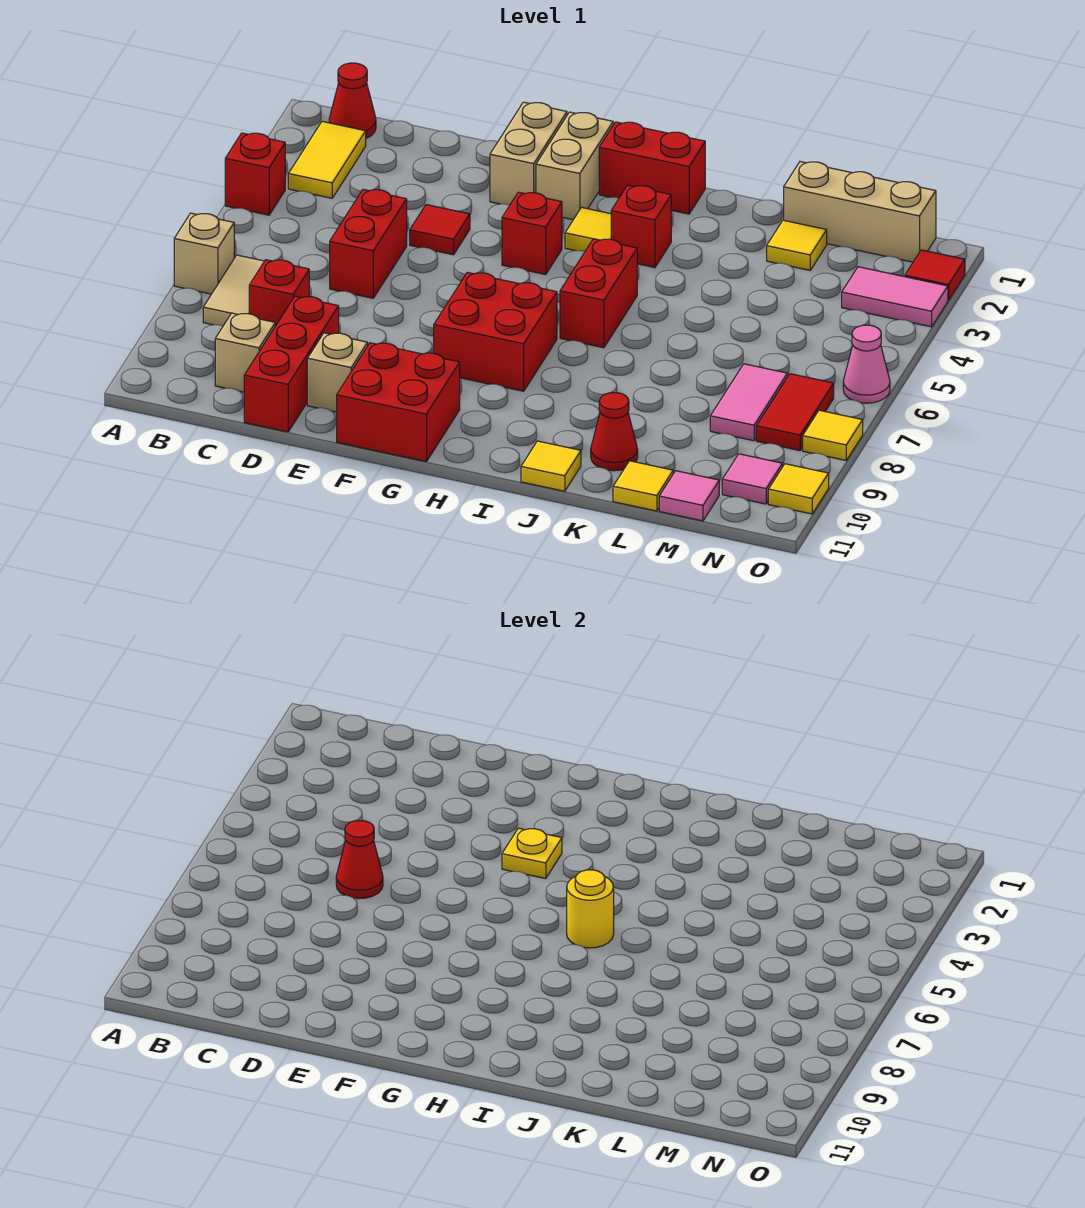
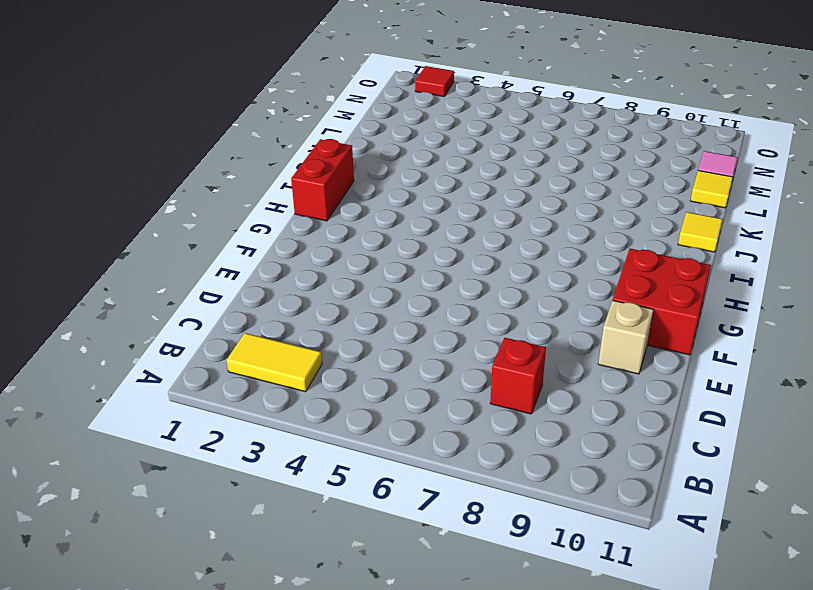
none -> red 1x1 brick [225,133,285,215]
none -> tan 1x1 brick [174,213,234,294]
none -> red 1x1 cone [329,63,376,138]
none -> tan 1x2 tile [203,255,264,326]

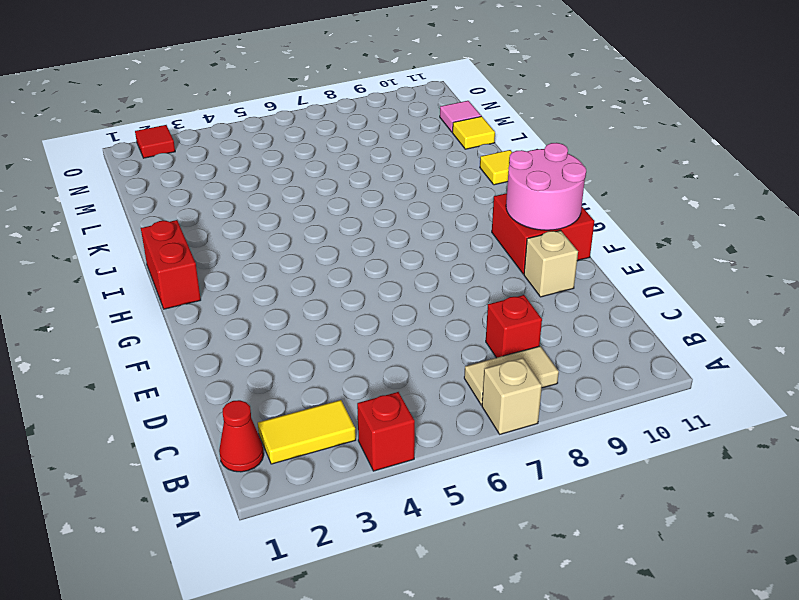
pink 2x2 round brick [506,143,586,230] -> none
none -> tan 1x1 brick [215,313,275,392]
none -> red 1x2 brick [330,189,407,298]
none -> red 1x3 brick [244,296,339,432]
none -> red 1x1 tile [410,205,470,255]

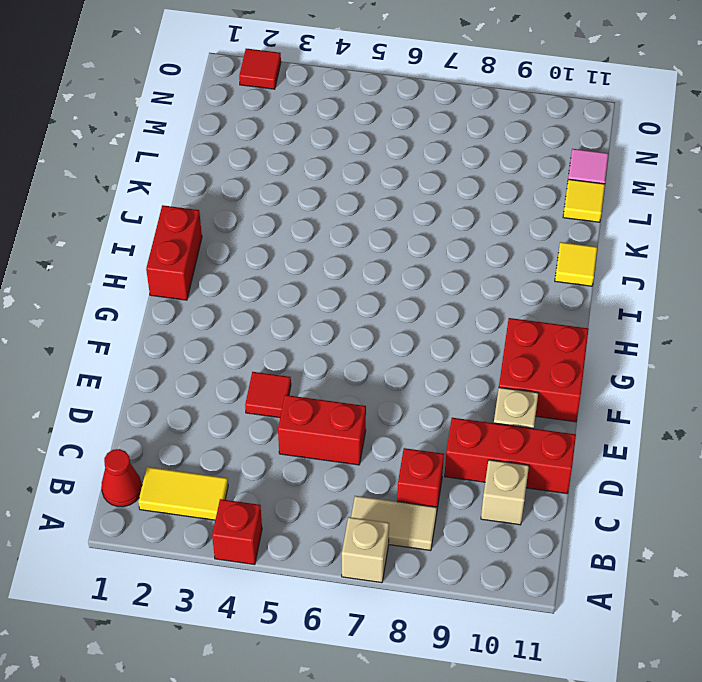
none -> tan 1x2 brick [490,102,567,205]
none -> tan 1x2 brick [536,112,613,220]
none -> red 1x1 brick [502,192,562,275]
none -> red 2x2 brick [434,272,557,391]

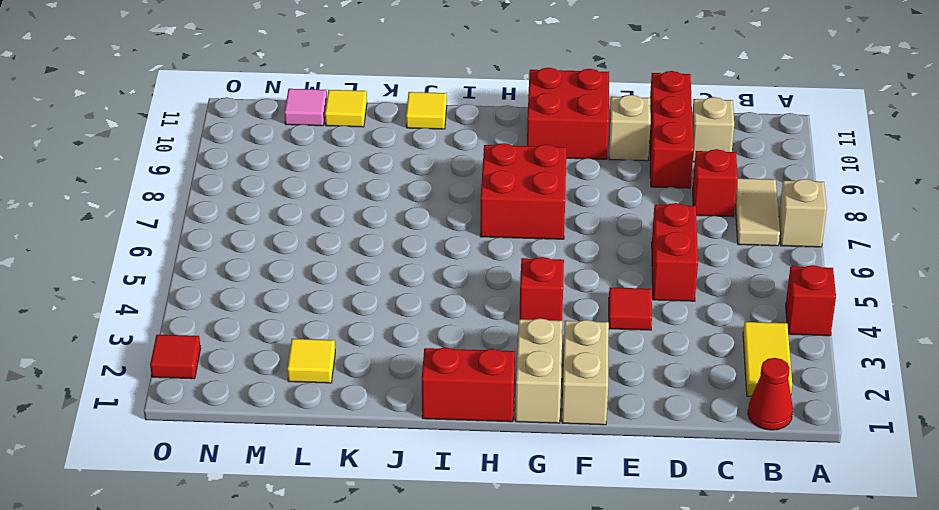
none -> yellow 1x1 tile [565,207,611,251]
none -> red 1x1 brick [611,185,671,268]
none -> red 1x2 brick [560,239,637,348]
none -> red 1x1 cone [591,393,638,471]

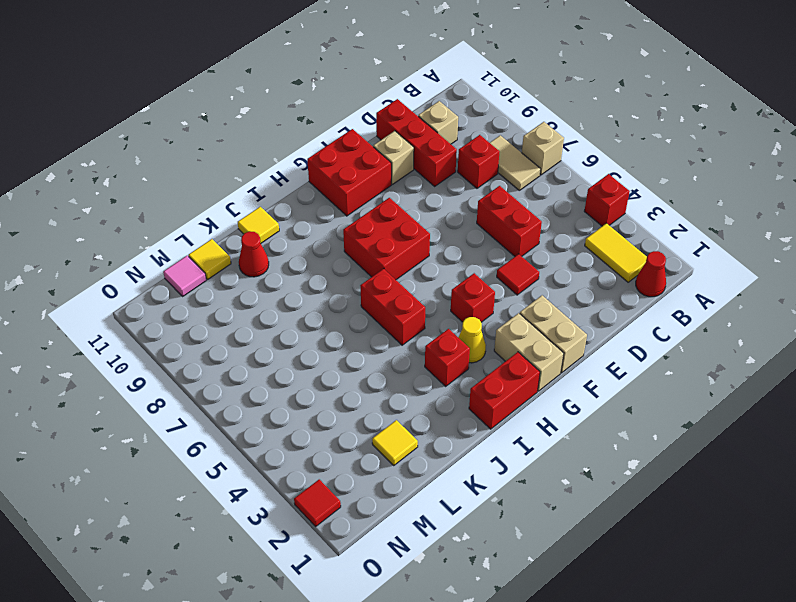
yellow 1x1 cone [458,317,486,363] -> yellow 1x1 tile [565,207,611,251]
none -> tan 1x3 brick [784,162,936,262]
none -> pink 1x2 tile [710,364,788,441]
none -> pink 1x2 tile [842,267,948,327]
none -> red 1x2 tile [756,374,834,451]

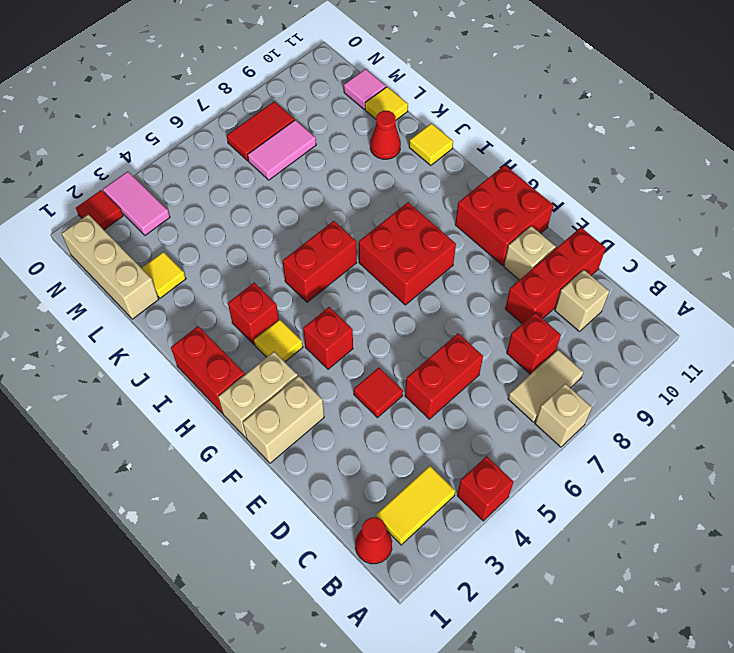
none -> pink 1x1 tile [722,454,783,504]
none -> pink 1x1 cone [843,325,890,403]
none -> yellow 1x1 tile [803,410,863,460]
none -> yellow 1x1 tile [768,464,829,514]

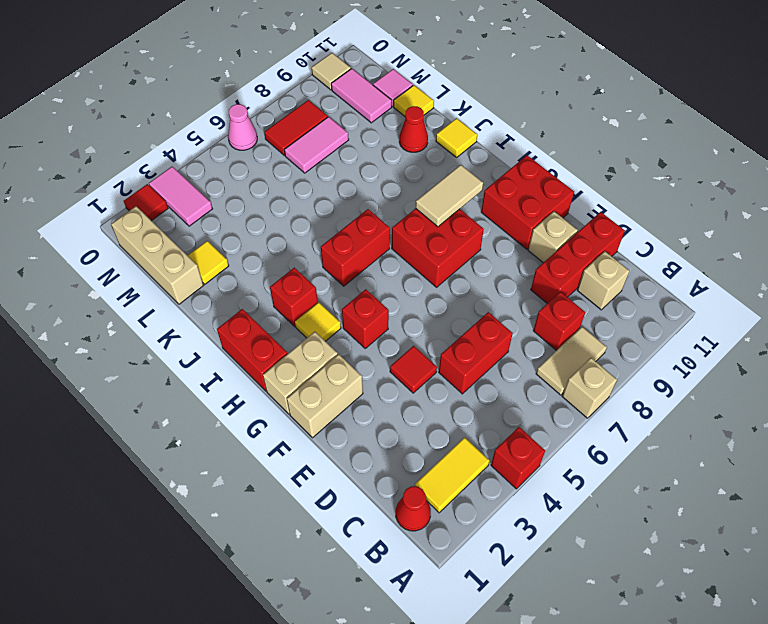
tan 1x2 tile [416,165,483,227] -> none
pink 1x2 tile [331,69,392,123] -> pink 1x1 tile [722,454,783,504]
tan 1x1 tile [312,53,351,90] -> yellow 1x1 tile [768,464,829,514]
none -> yellow 1x1 tile [803,410,863,460]
none -> red 1x1 cone [336,821,383,899]
none -> yellow 1x1 plate [502,828,562,879]
none -> yellow 1x1 round brick [567,870,614,948]

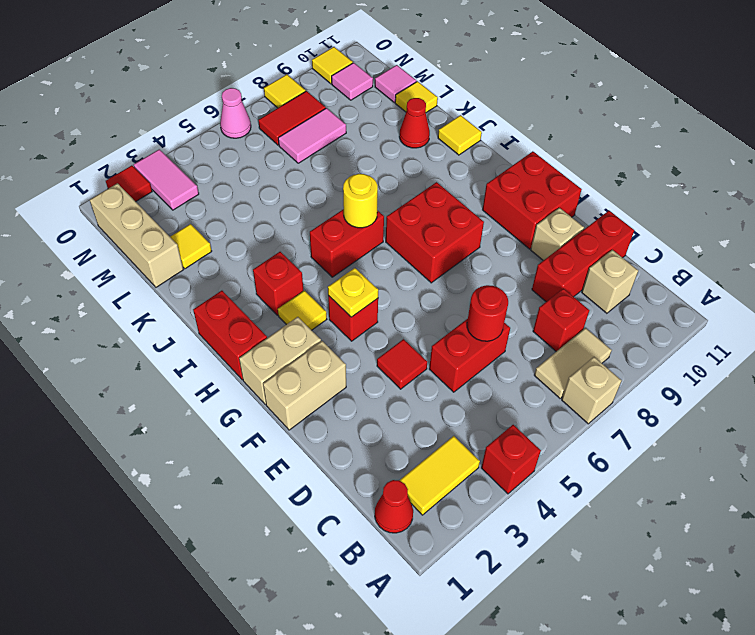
red 1x1 round brick [467,285,508,341] -> red 1x1 cone [336,821,383,899]

